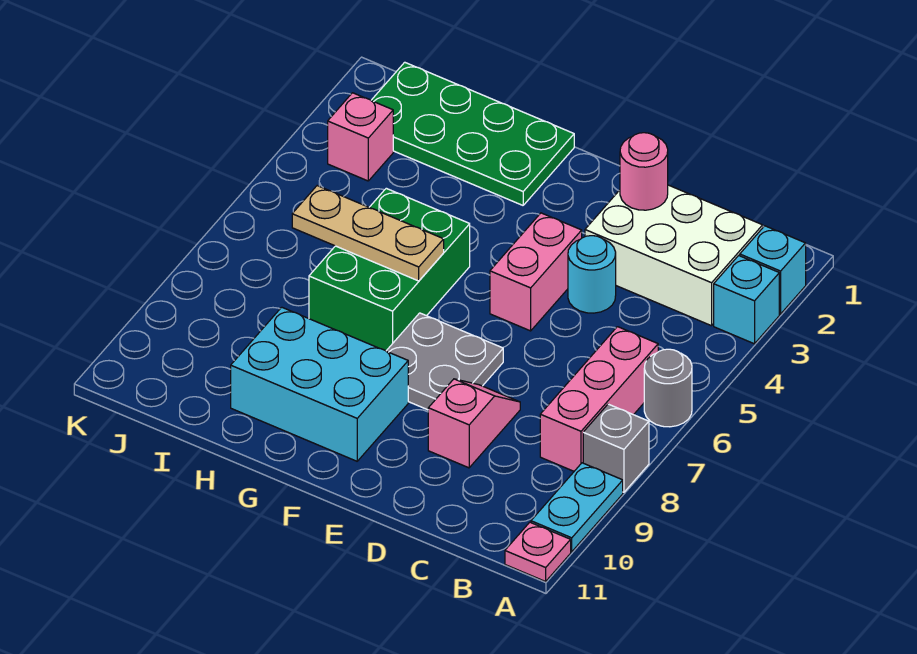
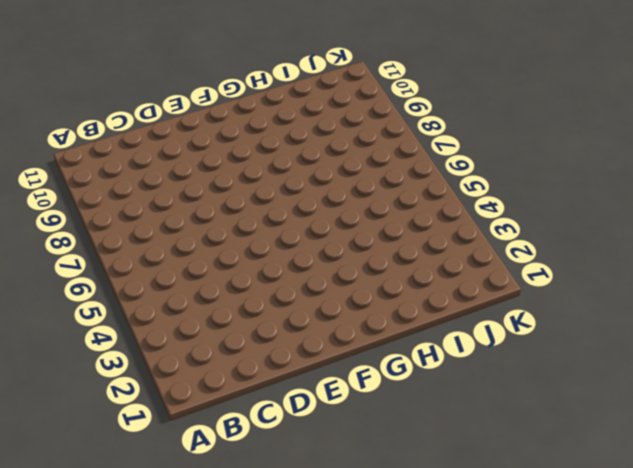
none -> cyan 1x1 brick [740,226,806,314]
none -> cyan 1x1 brick [714,256,779,344]
none -> grey 1x1 round brick [644,349,692,427]

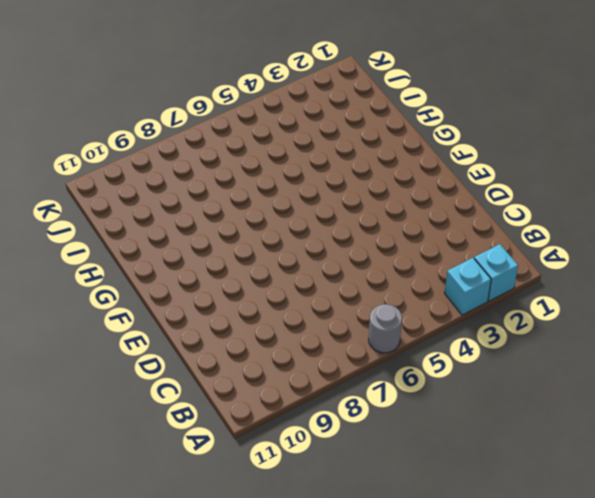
none -> grey 1x1 brick [583,404,649,492]
none -> cyan 1x2 plate [531,463,623,552]
none -> pink 1x1 plate [505,522,571,581]

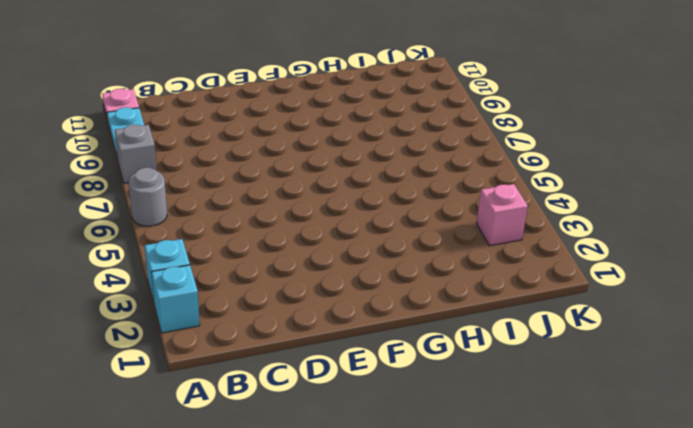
none -> white 2x3 brick [585,185,763,326]
none -> pink 1x3 brick [540,327,658,471]
none -> cyan 1x1 round brick [568,236,616,313]

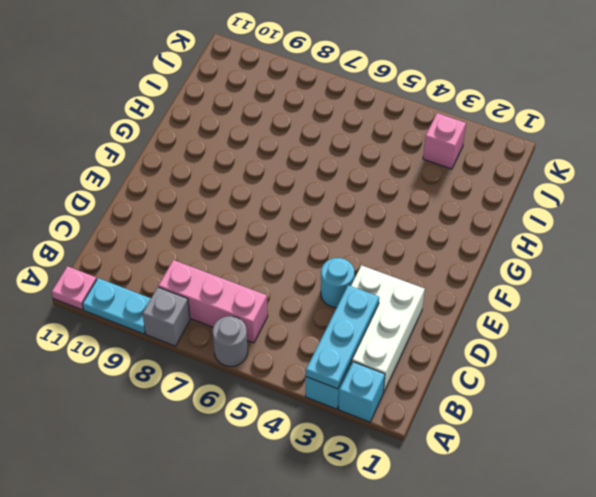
cyan 1x3 plate [306,285,379,389] -> none
none -> pink 1x2 slope [428,379,520,468]
none -> pink 1x2 brick [490,213,582,331]
none -> grey 2x2 plate [386,313,503,410]

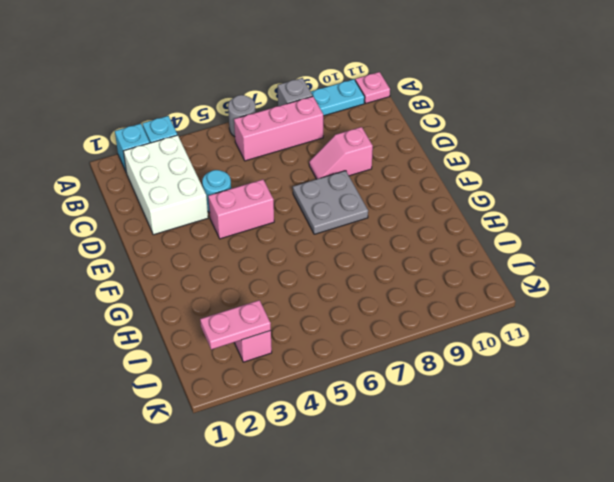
pink 1x2 plate [200,300,271,350] -> none
none -> cyan 2x3 brick [231,307,408,461]
none -> green 2x4 plate [371,62,574,205]
none -> green 2x3 brick [309,188,470,351]

